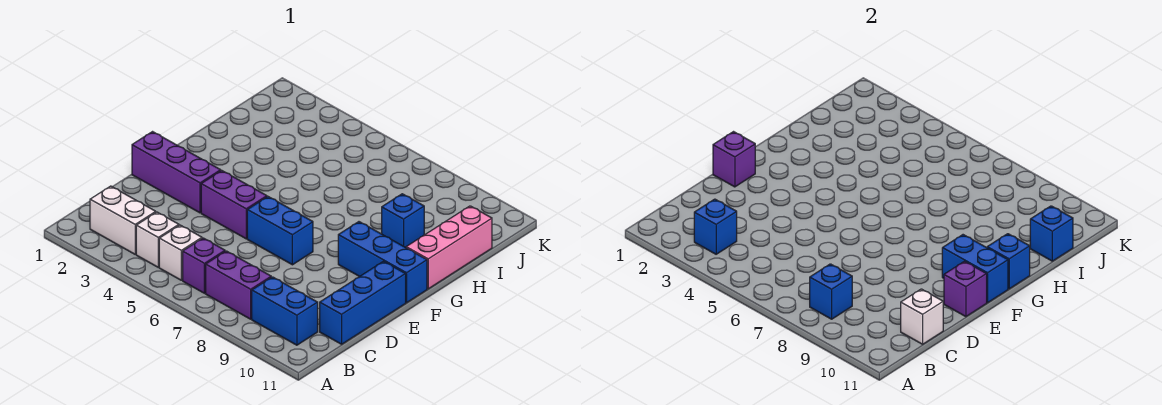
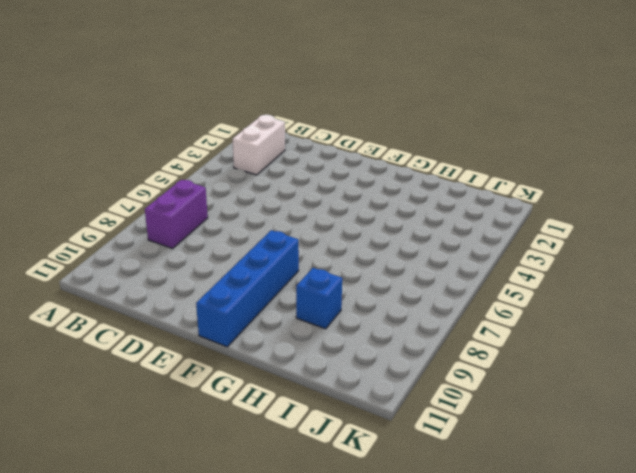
blue 1x4 brick [196,230,299,347] -> blue 1x3 brick [338,222,427,303]
none -> white 1x1 brick [136,212,179,267]
none -> white 1x1 brick [159,225,202,280]
none -> purple 1x1 brick [183,238,225,293]

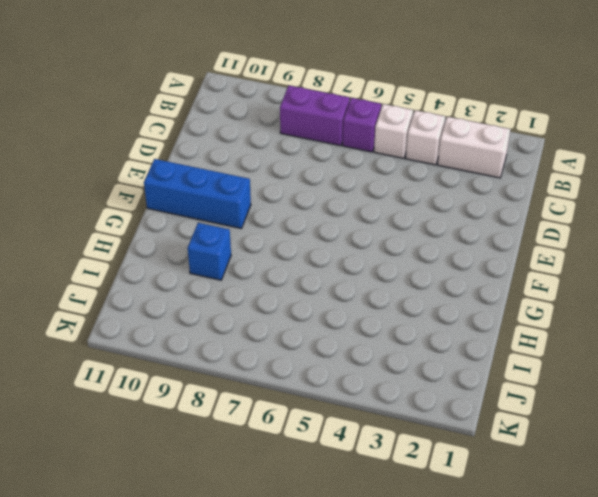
none -> blue 1x2 brick [252,277,318,345]
none -> blue 1x3 brick [320,261,406,344]
none -> purple 1x3 brick [132,132,221,213]

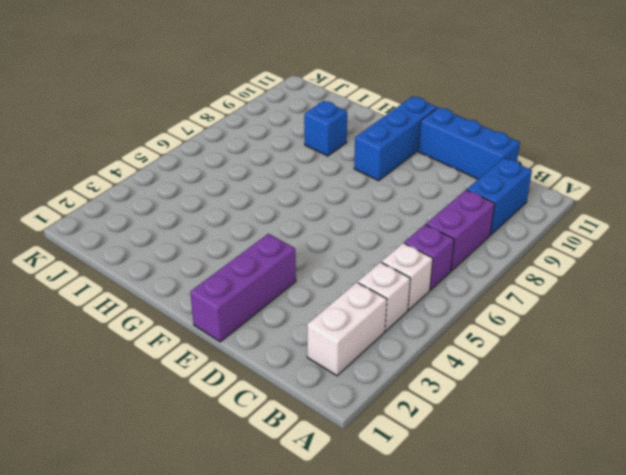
none -> purple 1x2 brick [201,171,267,239]
none -> blue 1x2 brick [247,197,313,265]
none -> pink 1x3 brick [406,206,492,289]

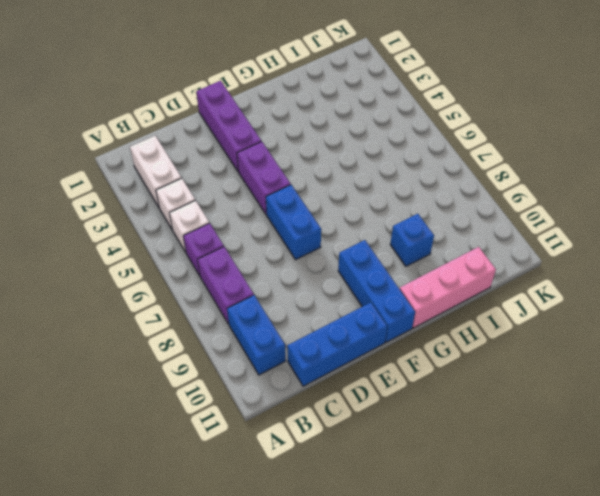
none -> blue 1x1 brick [694,199,737,254]
none -> blue 1x1 brick [810,264,852,319]
none -> white 1x1 brick [901,289,943,344]

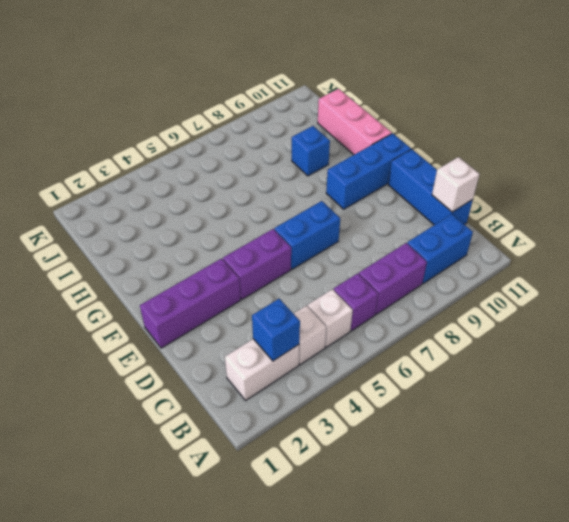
none -> blue 1x1 brick [810,264,852,319]
none -> purple 1x1 brick [713,132,755,187]
none -> purple 1x1 brick [944,261,987,317]

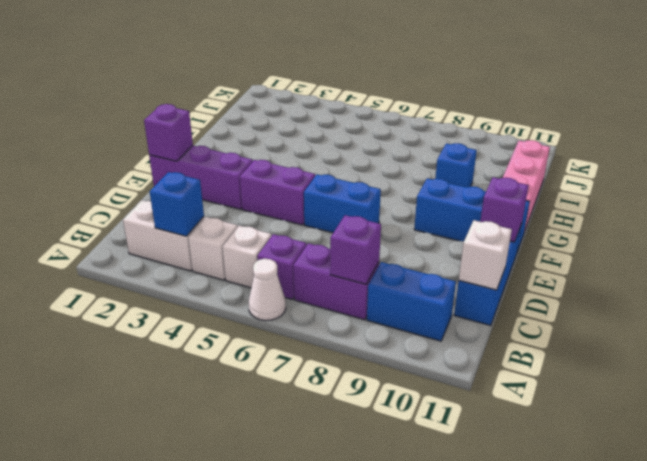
white 1x1 cone [249,259,286,321] -> none
purple 1x1 brick [330,215,381,284] -> blue 1x1 brick [810,264,852,319]
none -> blue 1x2 brick [942,235,1008,303]
none -> blue 1x1 brick [987,234,1030,289]
none -> blue 1x1 brick [1030,206,1073,261]

